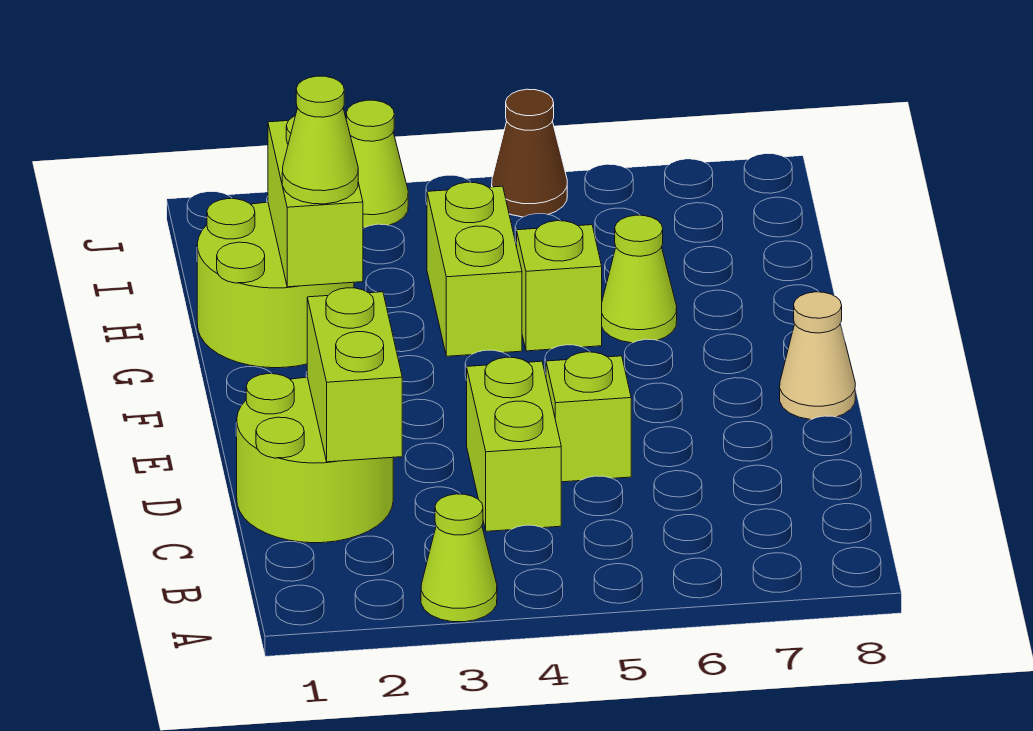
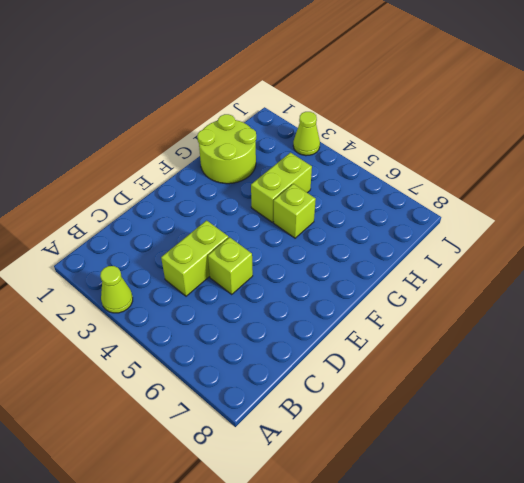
none -> lime 2x2 round brick [237,374,393,543]
none -> tan 1x1 cone [780,292,855,420]
none -> lime 1x1 cone [602,215,677,343]

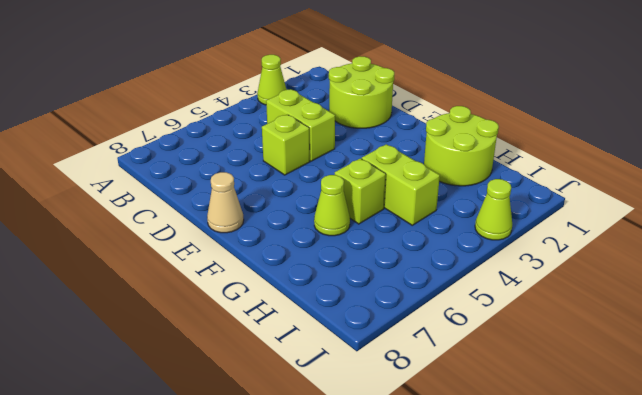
none -> brown 1x1 cone [492,89,567,217]
none -> lime 1x2 brick [307,288,402,462]
none -> lime 1x2 brick [268,116,363,287]

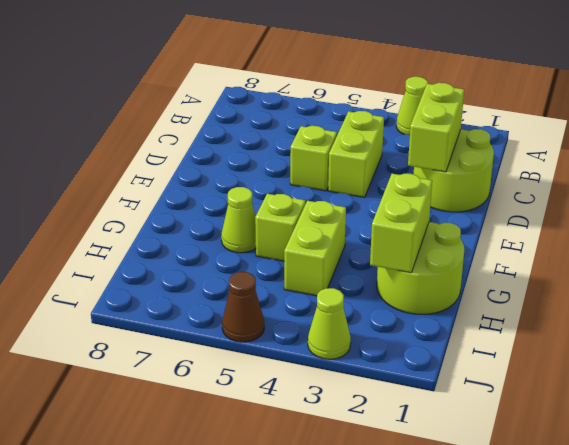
none -> tan 1x1 cone [780,292,855,420]
none -> lime 1x1 cone [282,76,358,204]

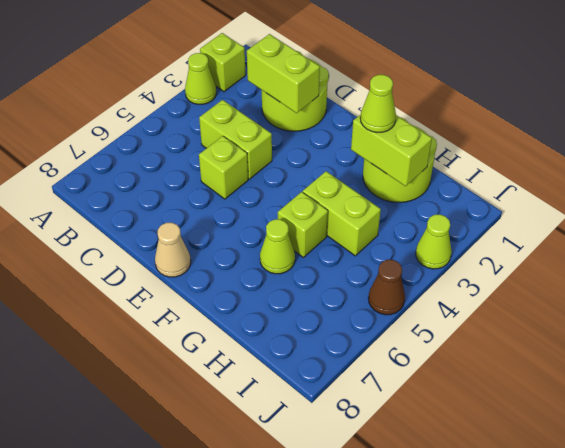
lime 1x1 brick [200,33,246,92] -> none

